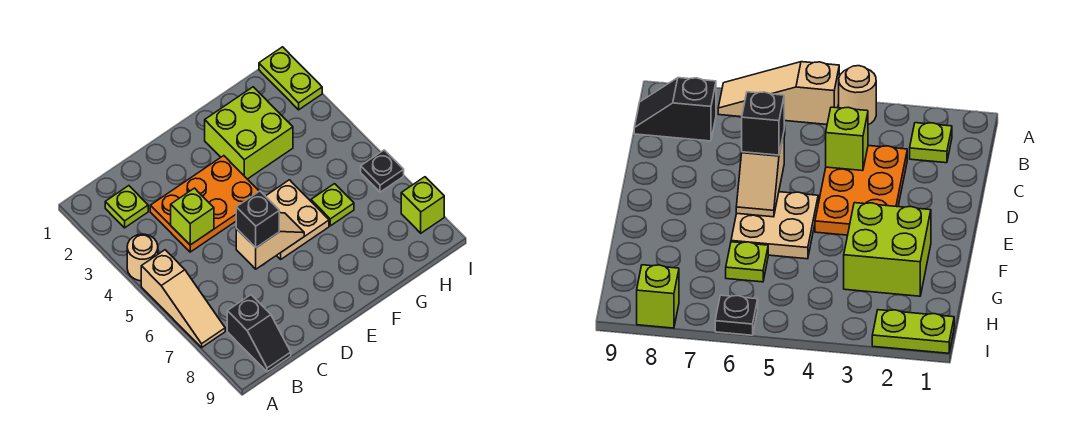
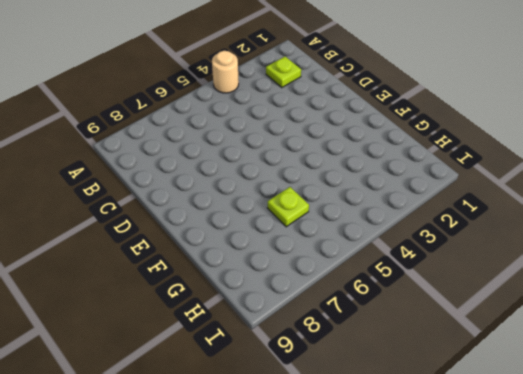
none -> tan 1x3 slope [141,250,225,347]
none -> black 1x2 slope [227,295,291,372]
none -> orange 2x3 plate [150,156,259,252]

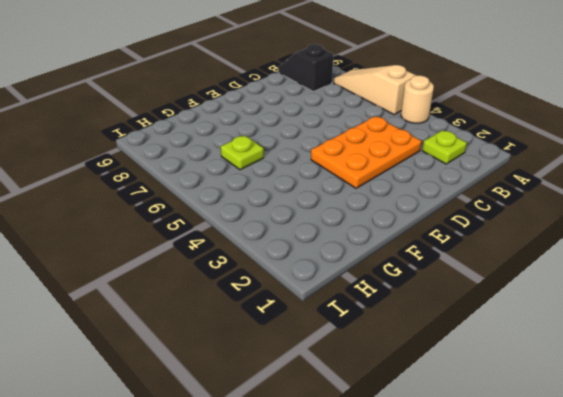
none -> tan 2x2 plate [266,180,329,259]
none -> lime 2x2 brick [205,87,293,179]
none -> lime 1x2 plate [259,47,322,110]

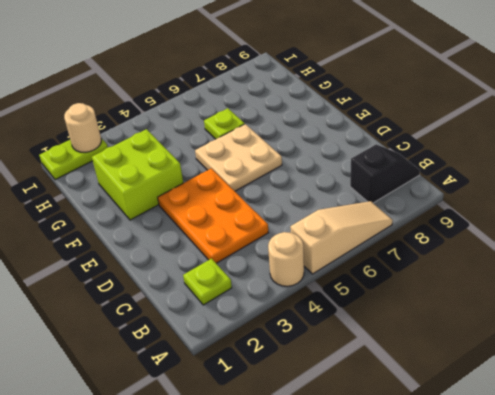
tan 1x1 round brick [64,103,101,152] -> none
none -> black 1x1 plate [361,150,404,192]
none -> lime 1x1 brick [401,177,444,233]
none -> lime 1x1 brick [171,188,214,245]

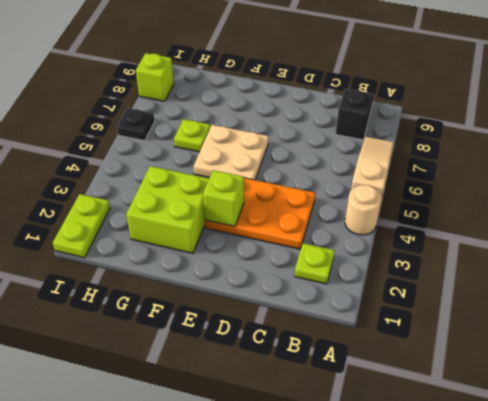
lime 1x1 brick [203,170,244,227] -> lime 1x1 brick moved to [171,188,214,245]
none -> tan 1x2 slope [236,213,304,269]
none -> black 1x1 brick [236,191,279,248]

